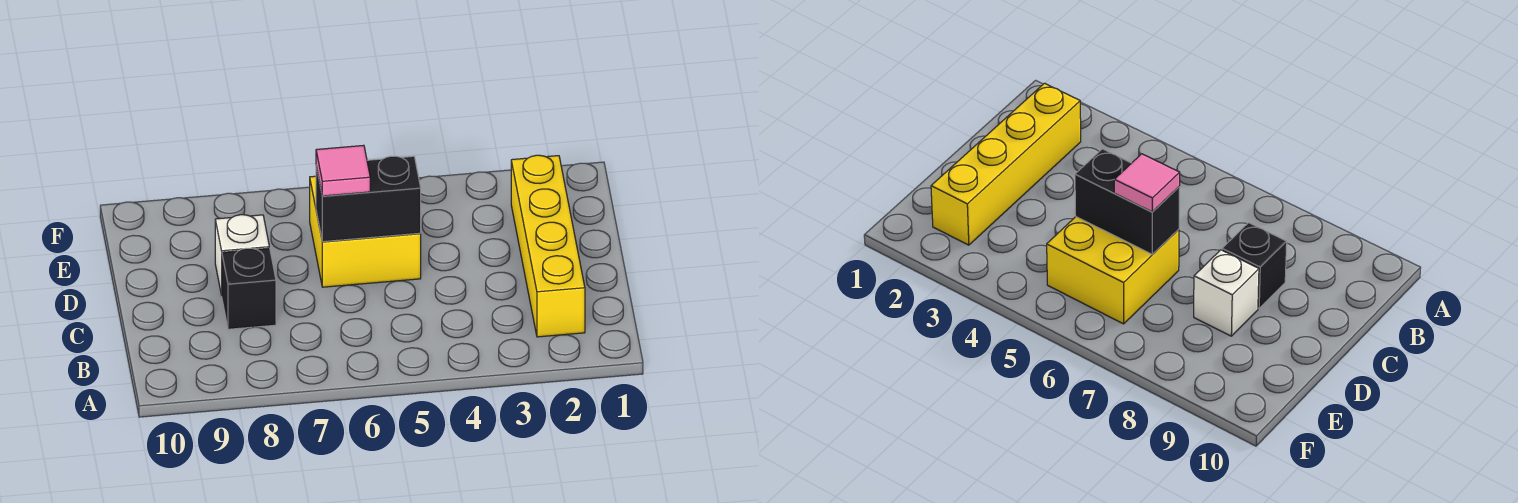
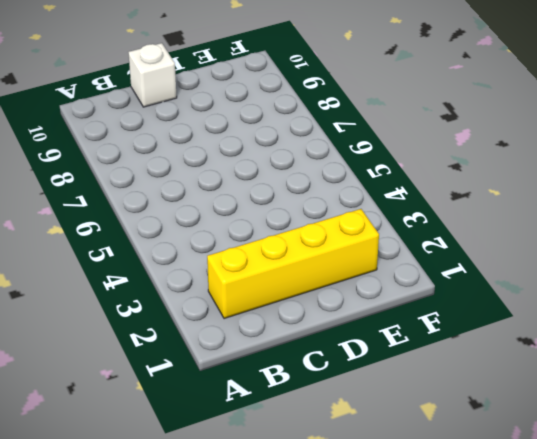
white 1x1 brick [128,43,177,107] -> white 1x1 brick moved to [215,215,269,296]
none -> black 1x1 brick [222,248,276,329]
none -> yellow 2x2 brick [310,176,421,287]

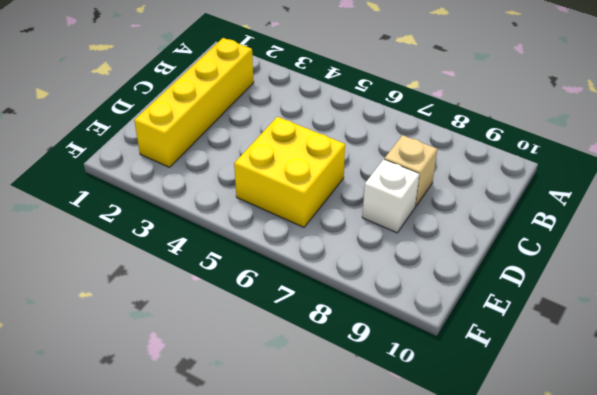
tan 1x1 brick [384,135,437,207] -> black 1x1 brick [222,248,276,329]
none -> black 1x2 brick [316,156,421,242]
none -> pink 1x1 tile [316,145,370,196]

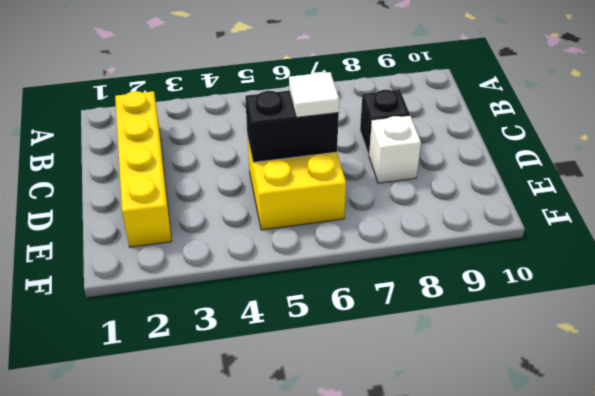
white 1x1 tile [289,72,339,117] -> pink 1x1 tile [316,145,370,196]

